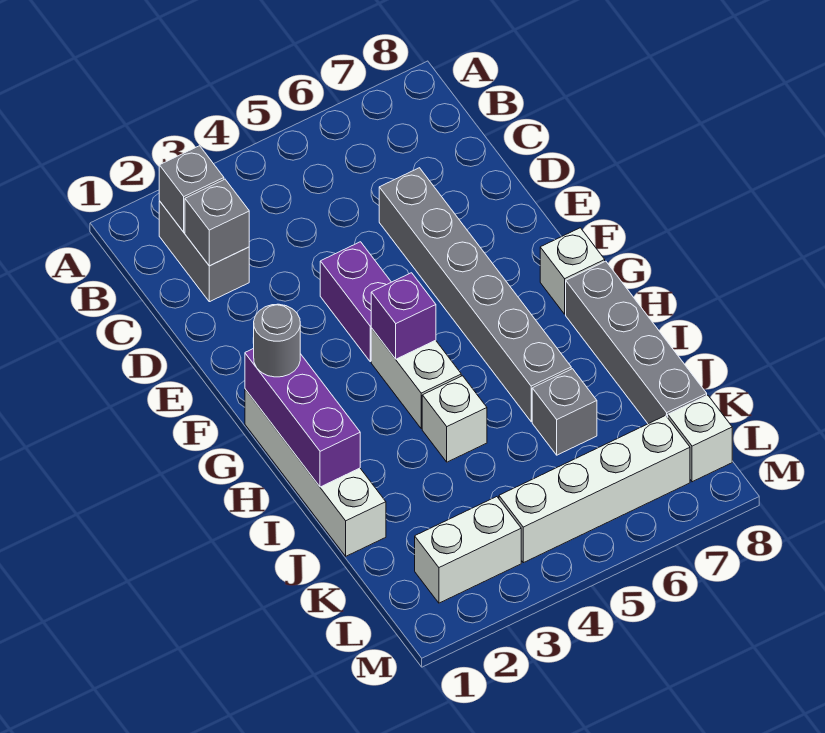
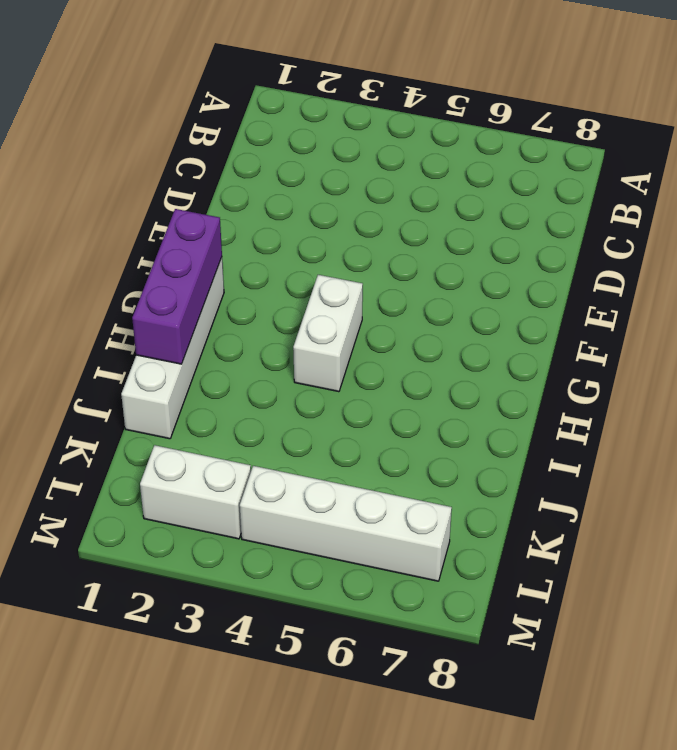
none -> grey 1x2 brick [159,201,249,302]
none -> grey 1x6 brick [379,168,571,422]
none -> purple 1x2 brick [320,242,391,362]

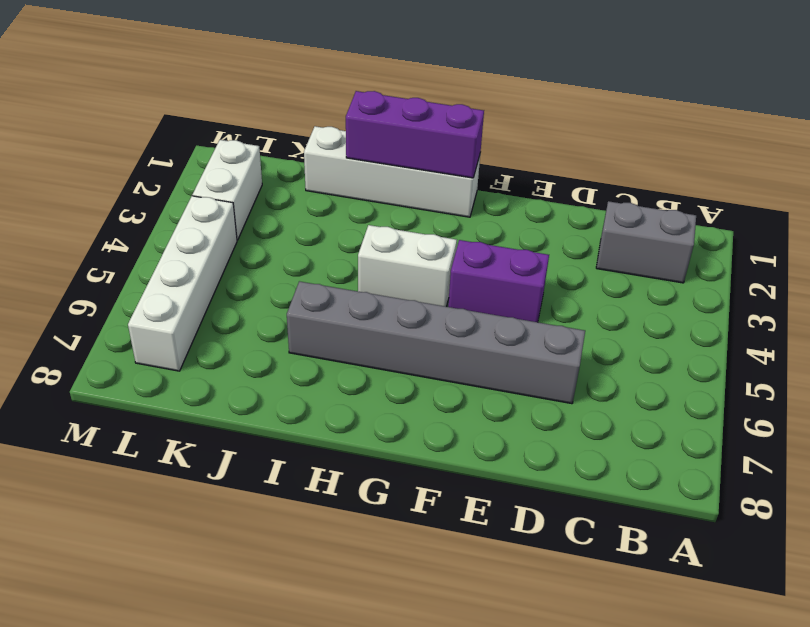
none -> white 1x1 brick [540,228,605,314]
none -> grey 1x4 brick [566,261,707,424]
none -> white 1x1 brick [422,376,487,462]

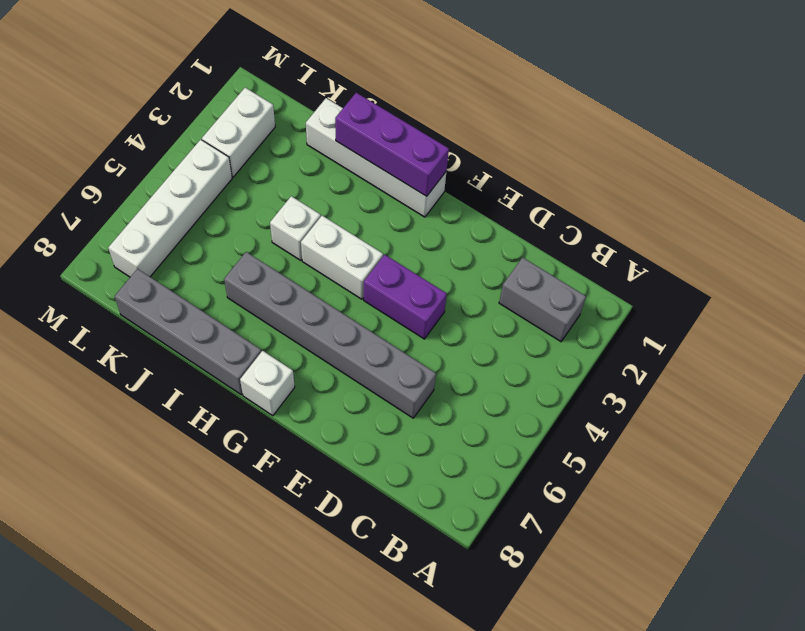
none -> grey 1x1 brick [532,369,597,455]
none -> white 1x1 brick [668,395,732,482]
none -> grey 1x1 brick [159,146,224,232]

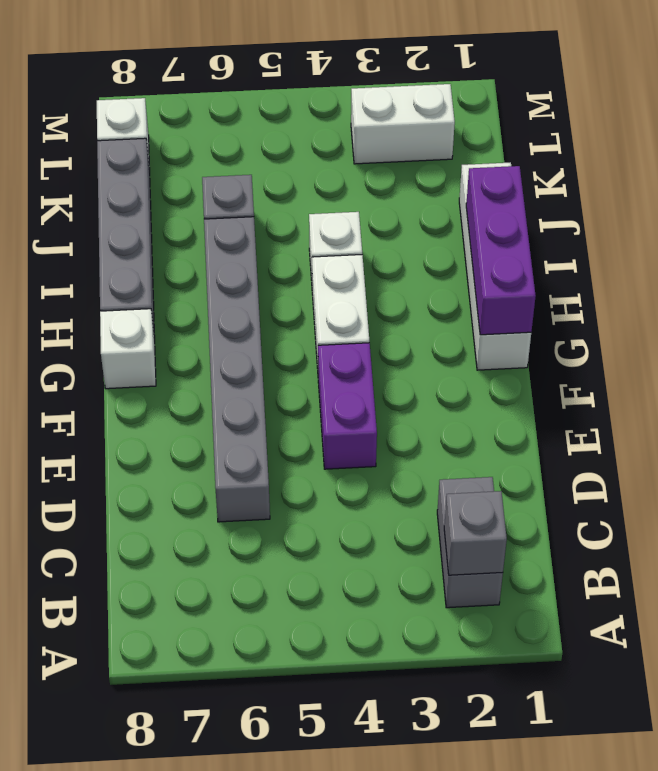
none -> white 1x4 brick [499,416,690,563]
none -> grey 1x1 brick [185,179,249,266]
none -> purple 1x1 brick [371,273,436,359]

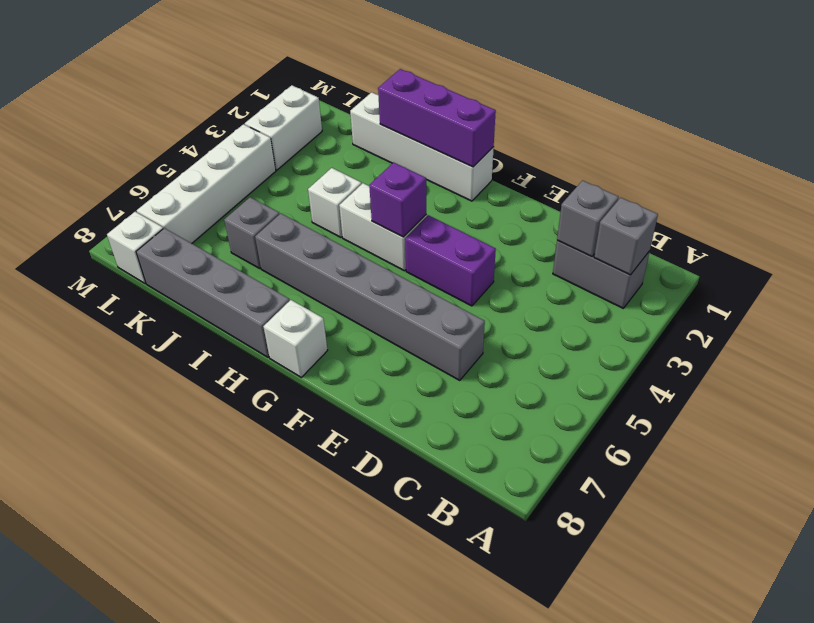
none -> grey 1x1 round brick [254,304,300,377]

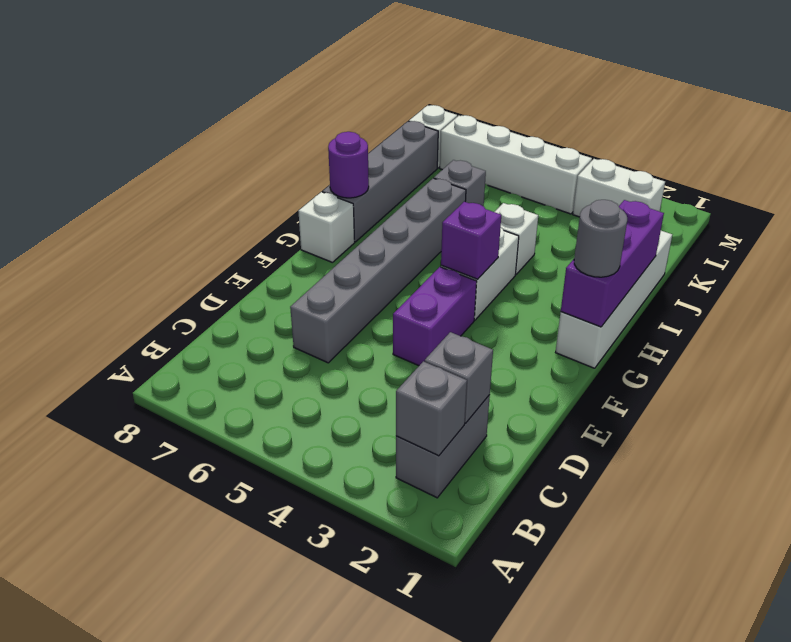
purple 1x1 round brick [328,132,369,198] -> none

